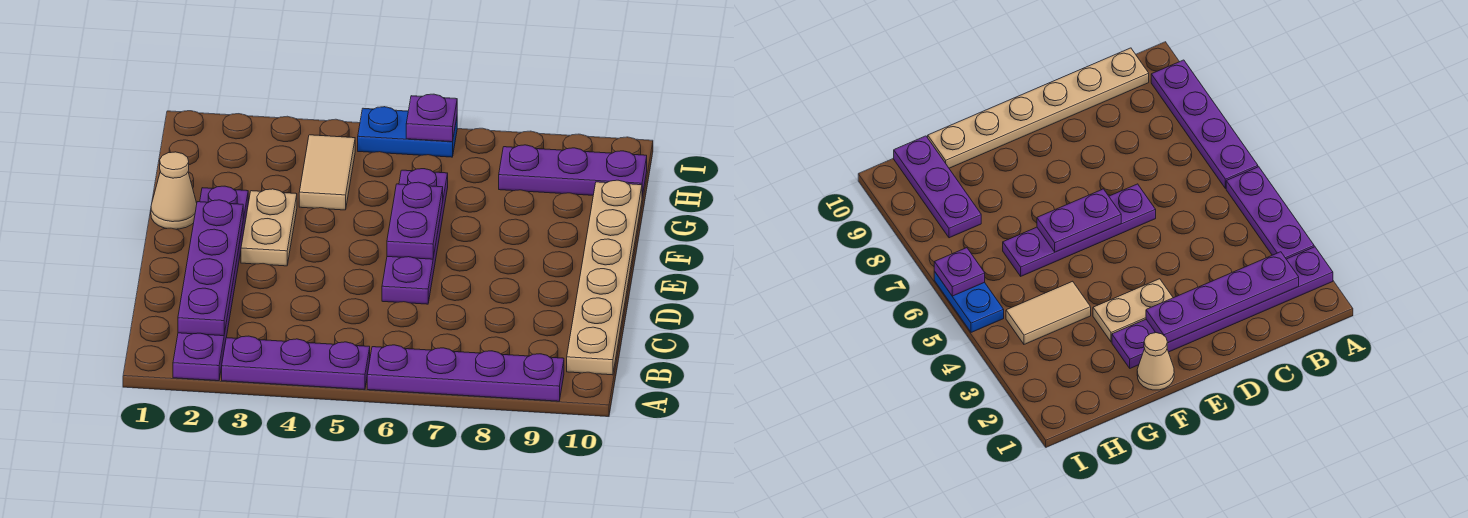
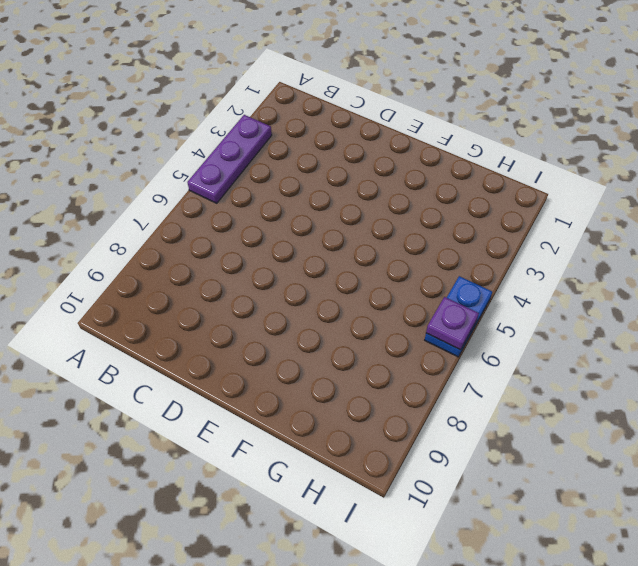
none -> purple 1x6 plate [173,186,248,381]
none -> purple 1x4 plate [367,345,564,401]
none -> tan 1x6 plate [567,180,642,375]

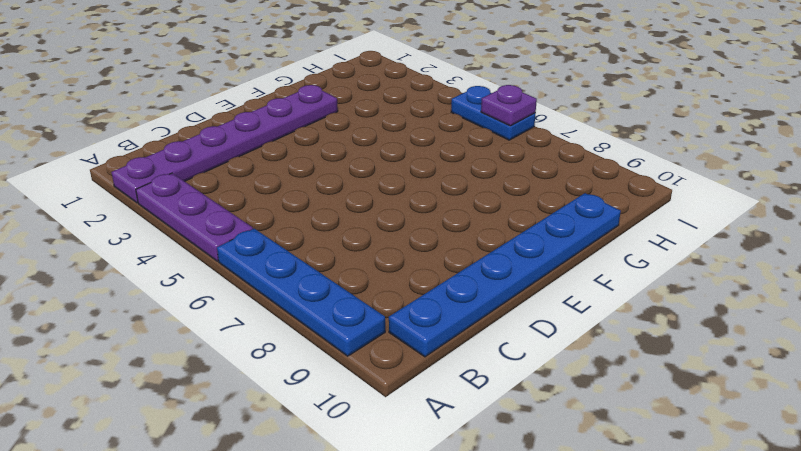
blue 1x4 plate [217,229,385,356] -> purple 1x4 plate [367,345,564,401]
blue 1x6 plate [389,193,621,357] -> tan 1x6 plate [567,180,642,375]
none -> purple 1x4 plate [382,169,448,304]
none -> tan 1x2 plate [241,189,297,266]
none -> tan 1x1 cone [151,152,197,229]

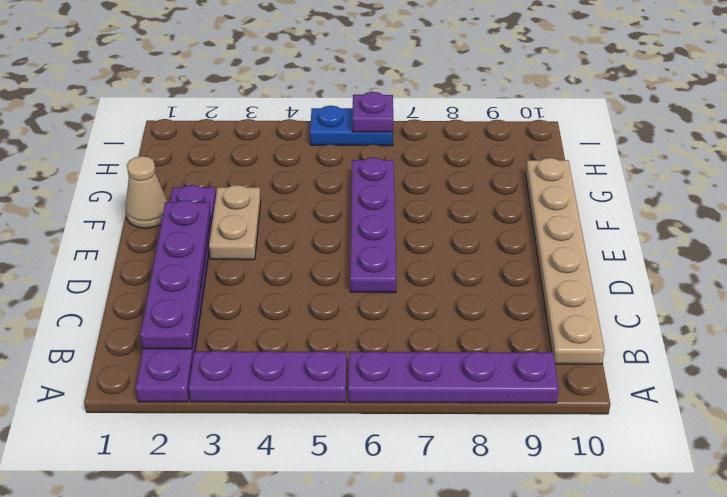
none -> tan 1x2 tile [299,135,355,210]
none -> purple 1x3 plate [499,145,647,196]
none -> purple 1x2 plate [387,182,443,259]

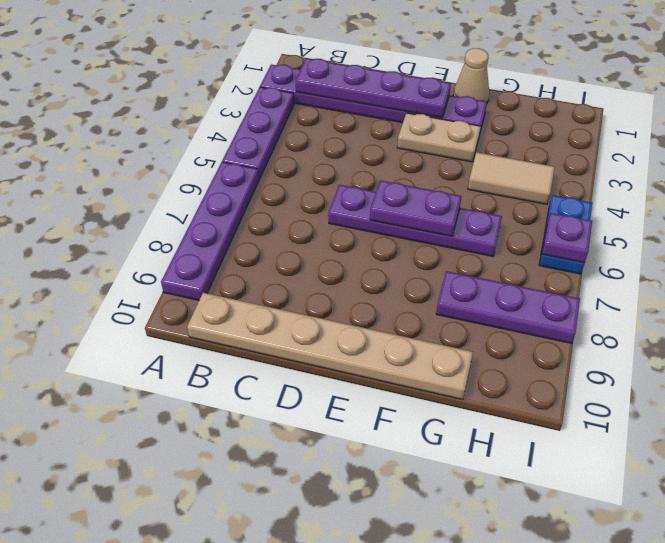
purple 1x3 plate [436,271,580,343] -> purple 1x3 plate turned to [499,145,647,196]

